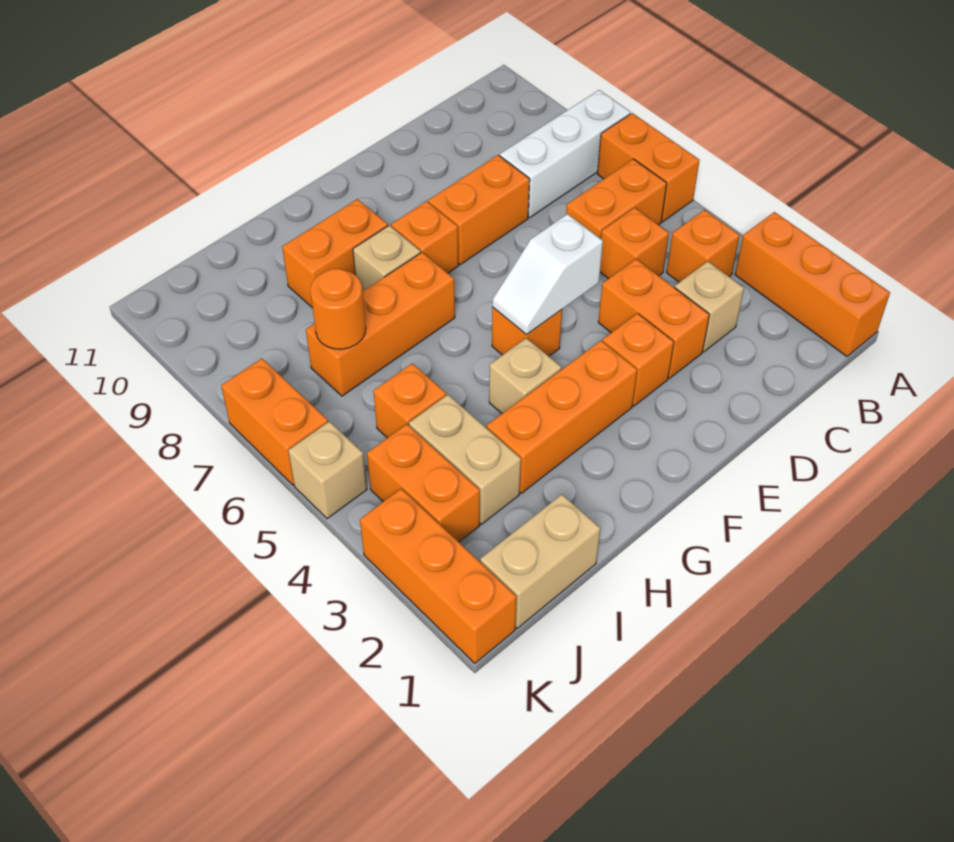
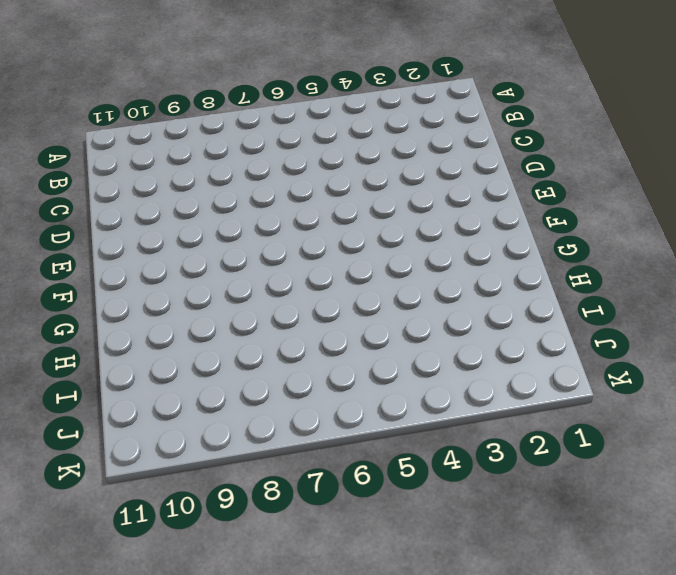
none -> orange 1x3 brick [735,212,890,356]
none -> orange 1x2 brick [597,113,700,222]
none -> white 1x3 brick [500,90,631,218]

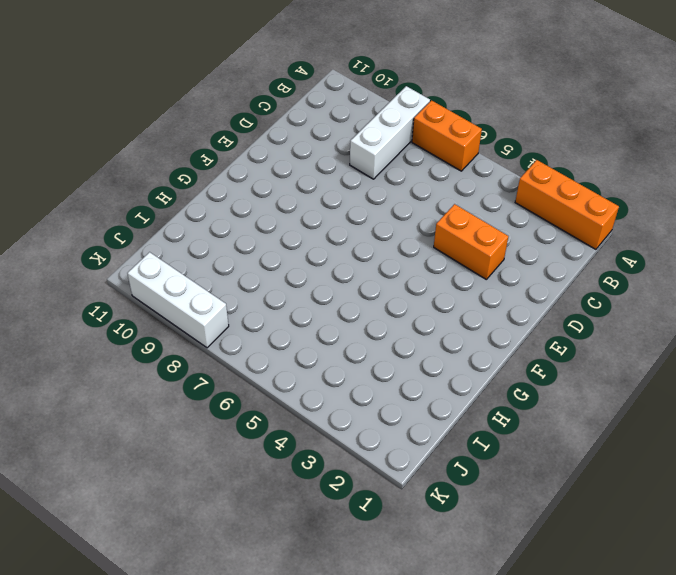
white 1x3 brick [127,252,229,348] -> none
none -> orange 1x1 brick [667,210,740,282]
none -> orange 1x2 brick [566,159,667,239]
none -> tan 1x1 brick [675,261,744,352]

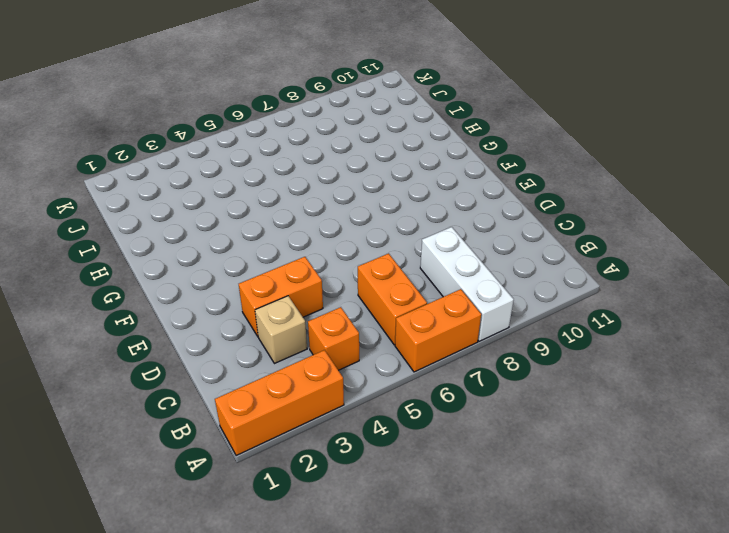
none -> orange 1x1 brick [600,208,669,279]
none -> orange 1x2 brick [428,155,530,265]
none -> orange 1x1 brick [603,313,674,406]

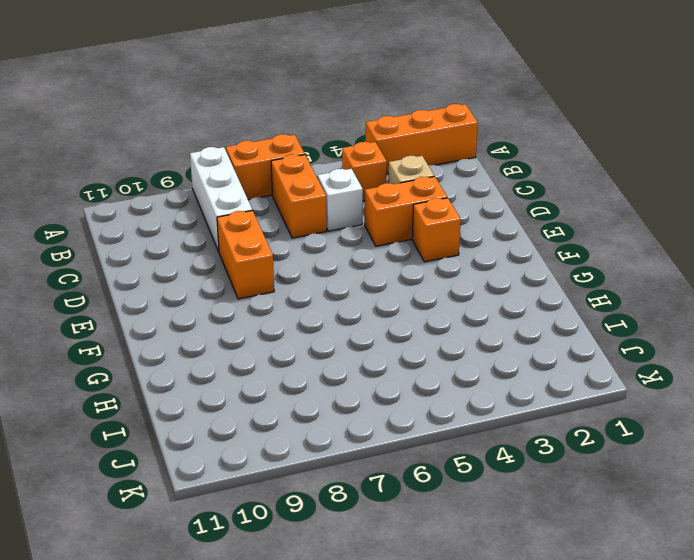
white 1x1 brick [318,169,363,231] -> orange 1x1 brick [600,208,669,279]
none -> orange 1x3 brick [487,341,637,493]
none -> orange 1x1 brick [492,307,562,356]
none -> orange 1x1 brick [391,201,458,273]

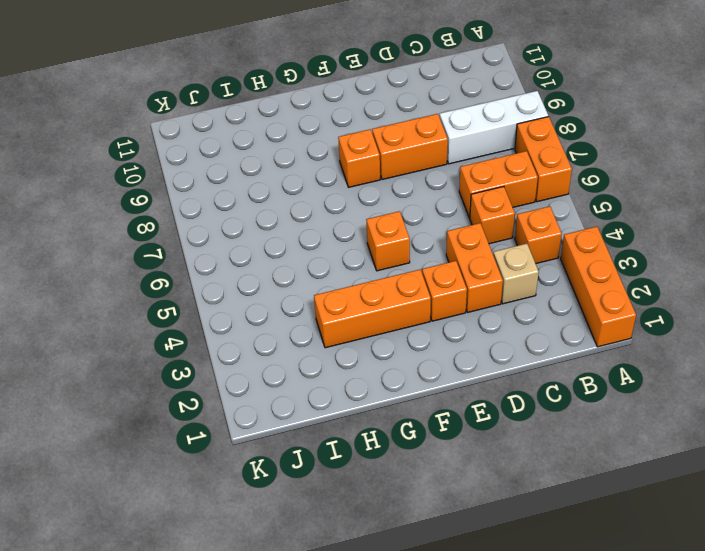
none -> tan 1x1 brick [489,338,562,413]
none -> orange 1x3 brick [306,252,455,396]
none -> tan 1x1 brick [353,225,421,292]

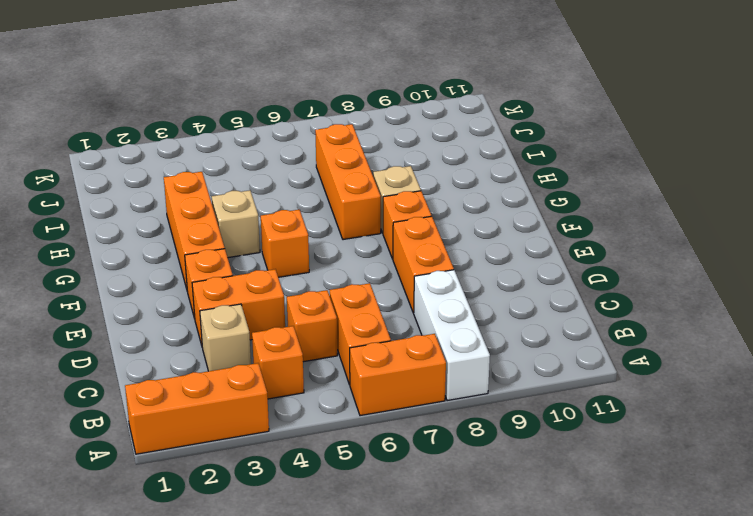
none -> orange 1x2 brick [282,199,388,308]
none -> tan 1x2 brick [480,495,600,629]
none -> tan 1x2 brick [409,395,521,524]

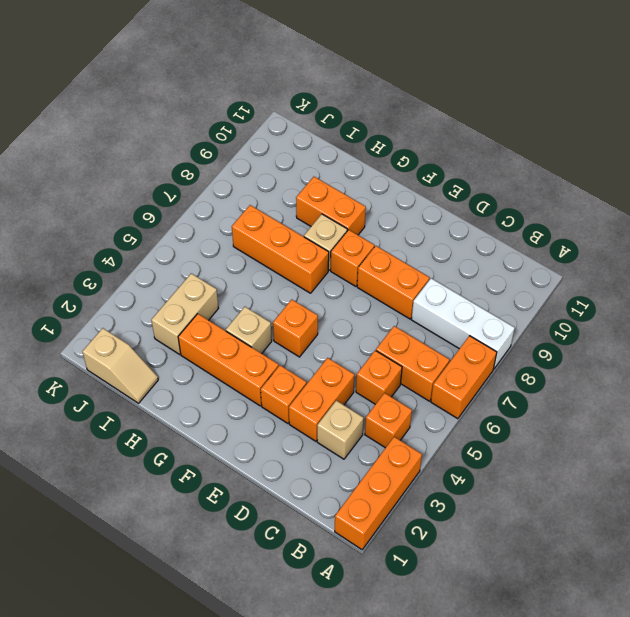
tan 1x2 slope [82,328,158,403] -> tan 1x2 brick [480,495,600,629]
none -> orange 1x1 brick [374,363,446,438]
none -> orange 1x2 brick [367,424,480,542]
none -> orange 1x3 brick [360,489,517,663]

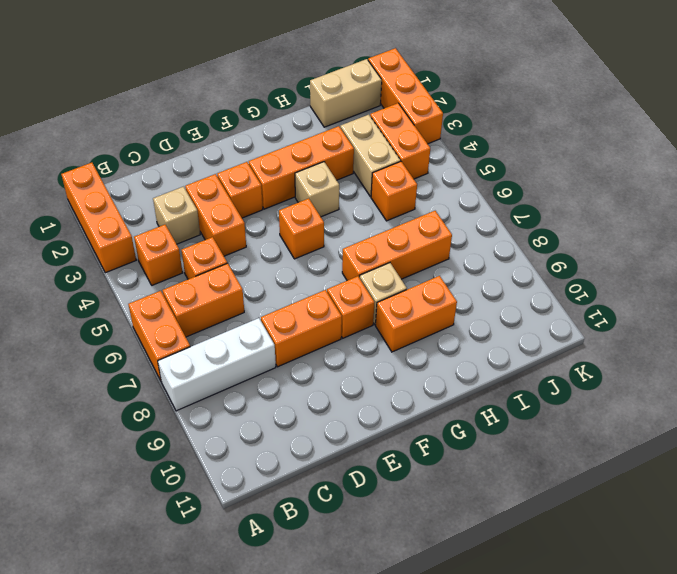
none -> tan 1x1 brick [288,421,367,519]
none -> orange 1x2 brick [221,359,328,485]
none -> white 1x2 slope [492,214,603,334]

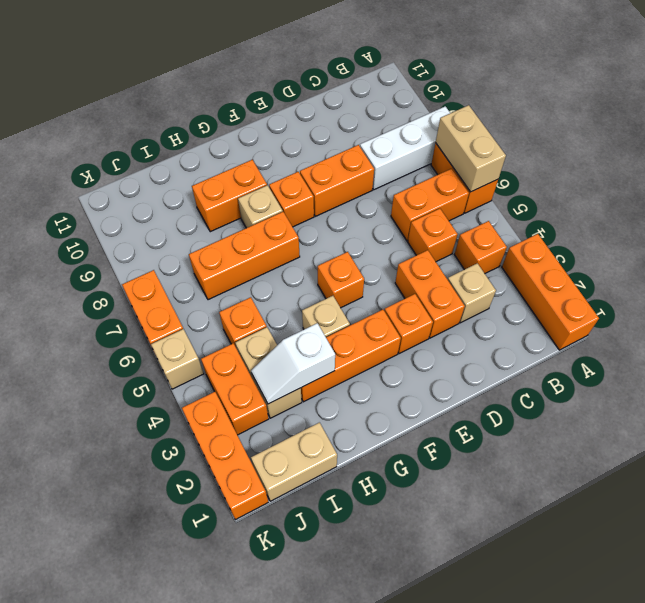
tan 1x2 brick [436,105,506,192] -> none
white 1x2 slope [251,323,335,404] -> white 1x2 slope moved to [492,214,603,334]
none -> orange 1x1 round brick [310,269,366,349]

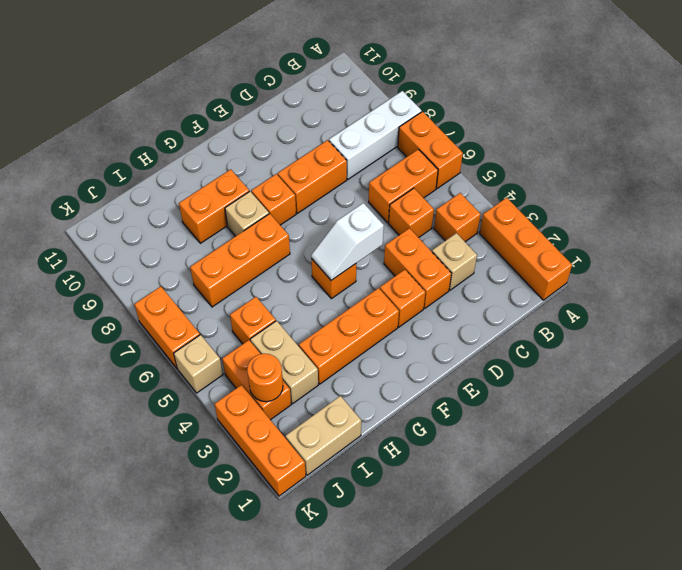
orange 1x1 round brick [247,354,283,402] -> orange 1x1 round brick moved to [310,269,366,349]
none -> tan 1x1 brick [489,338,562,413]

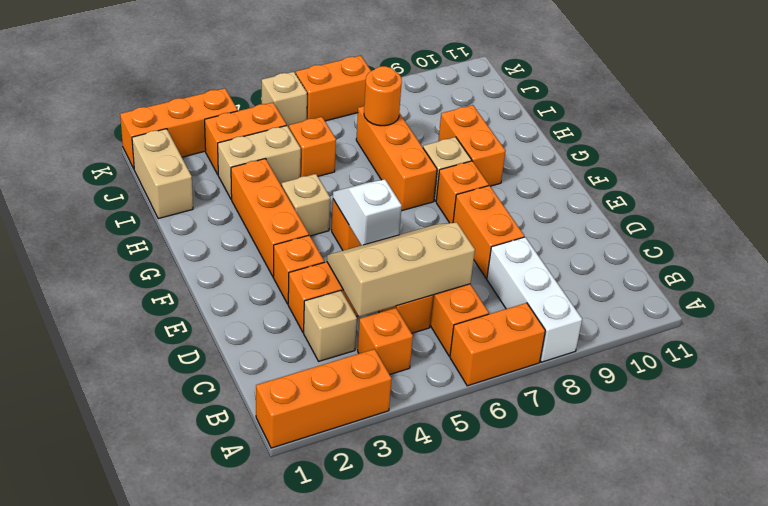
tan 2x3 slope [327,223,475,317] -> none

